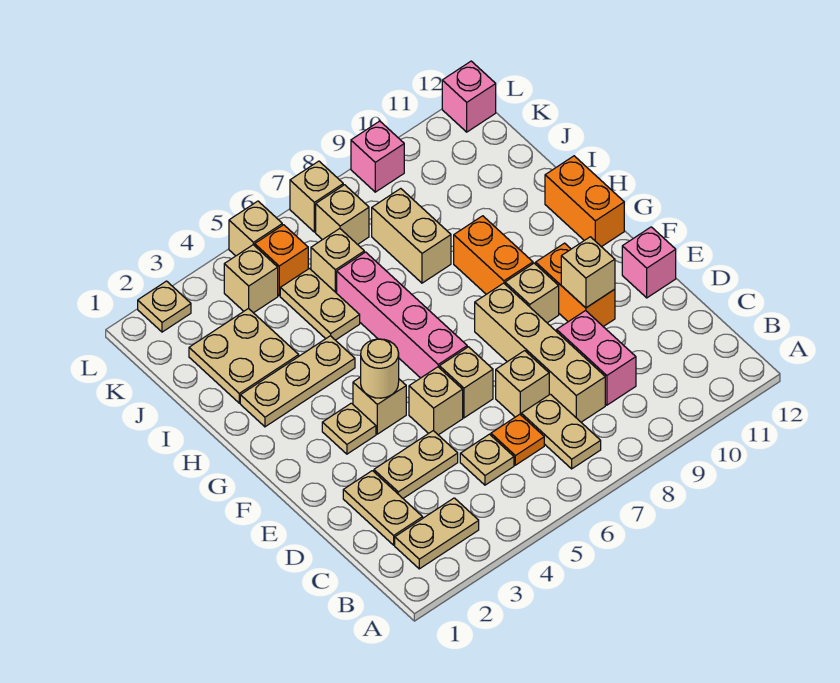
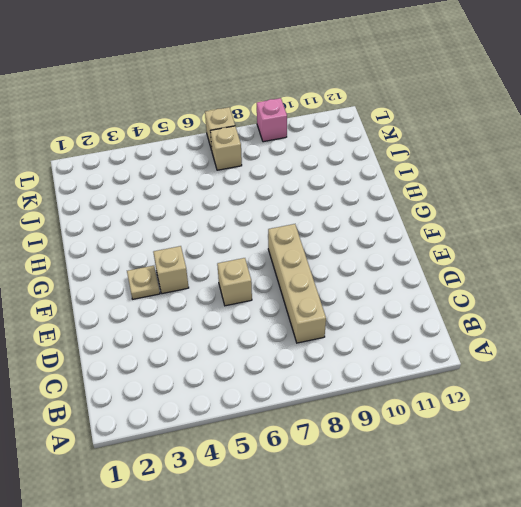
none -> tan 1x2 plate [395,498,479,569]
none -> tan 1x2 plate [521,394,601,469]
none -> tan 1x2 plate [343,471,423,545]
none -> tan 1x1 plate [460,434,514,485]

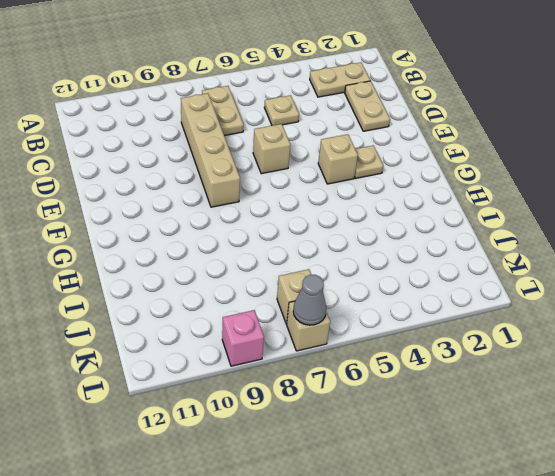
grey 1x1 cone [293,275,326,325] -> none
none -> orange 1x1 plate [491,414,544,465]
none -> pink 1x2 brick [557,311,636,405]
none -> tan 1x2 plate [374,431,458,498]
none -> tan 1x1 brick [496,351,549,417]

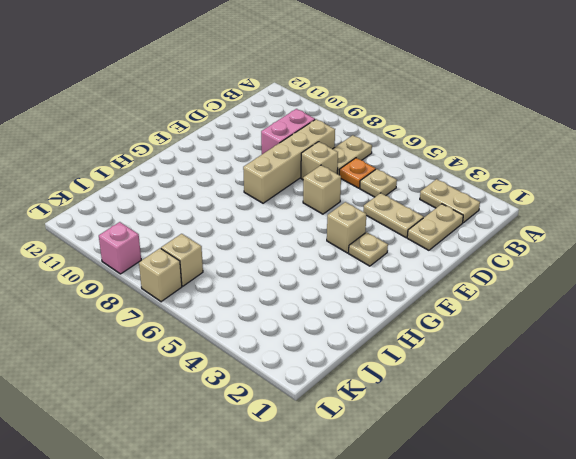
none -> tan 1x1 brick [409,367,463,435]
none -> orange 1x2 brick [536,243,615,327]
none -> pink 1x1 brick [622,227,676,298]
none -> pink 1x4 brick [337,252,467,378]

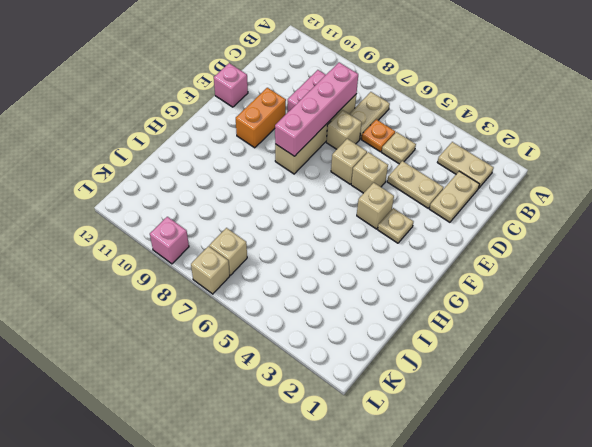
pink 1x4 brick [275,62,358,156] -> pink 1x4 brick moved to [337,252,467,378]
none -> tan 1x1 brick [505,263,559,323]
none -> orange 1x2 brick [454,216,533,294]
none -> orange 1x2 brick [545,156,624,247]
none -> tan 1x3 plate [240,336,355,427]

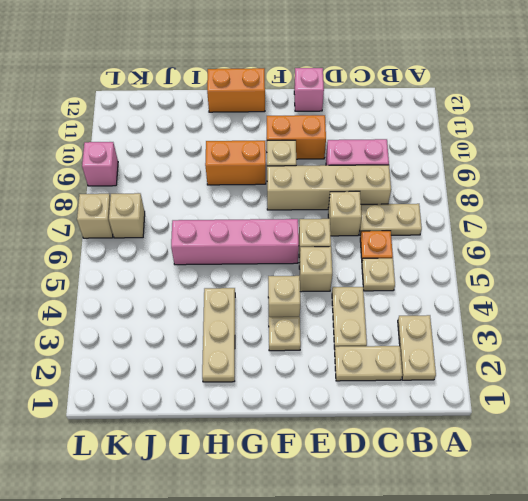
none -> tan 2x2 plate [189,308,299,403]
none -> tan 1x2 plate [280,269,360,340]
none -> tan 1x2 brick [372,189,451,283]
none -> tan 1x1 brick [311,229,364,293]

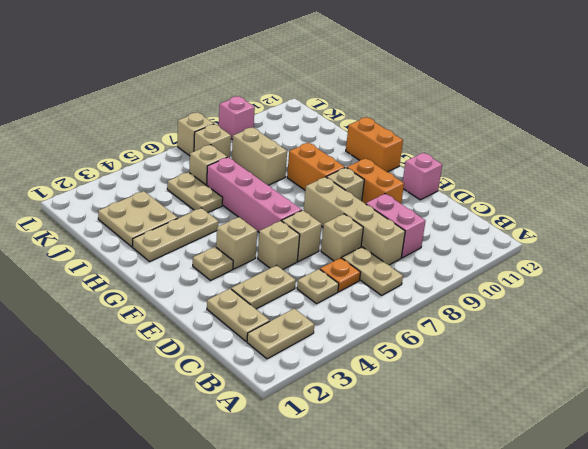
none -> tan 1x1 brick [224,245,278,313]
none -> orange 1x1 brick [255,225,308,296]
none -> tan 1x1 plate [138,281,191,332]
none -> tan 1x1 brick [229,201,282,256]

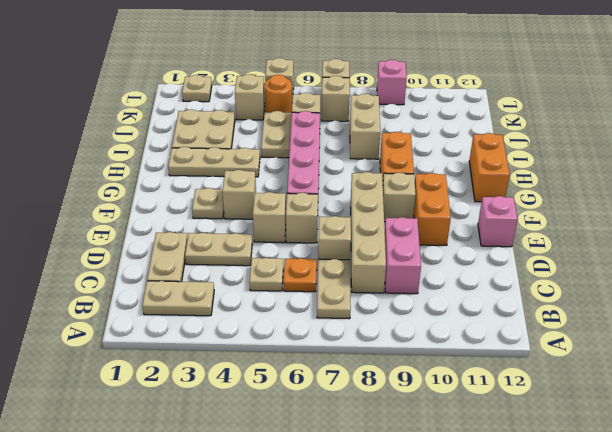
orange 1x1 round brick [265,75,292,113] -> orange 1x1 brick [255,225,308,296]
none -> pink 1x1 brick [442,61,496,132]
none -> tan 1x1 brick [561,237,615,308]
none -> tan 1x1 round brick [361,339,399,398]

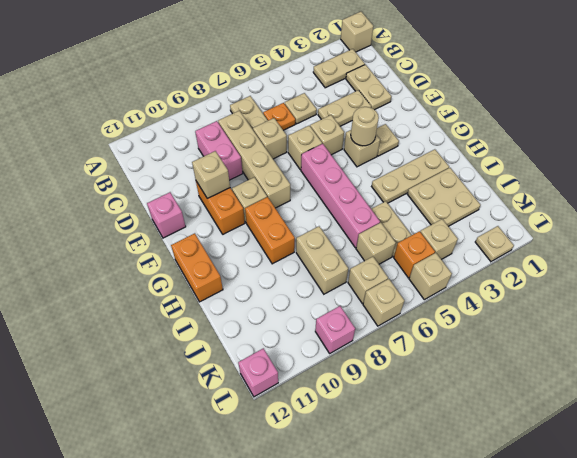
tan 1x1 brick [341,12,373,52] -> none

